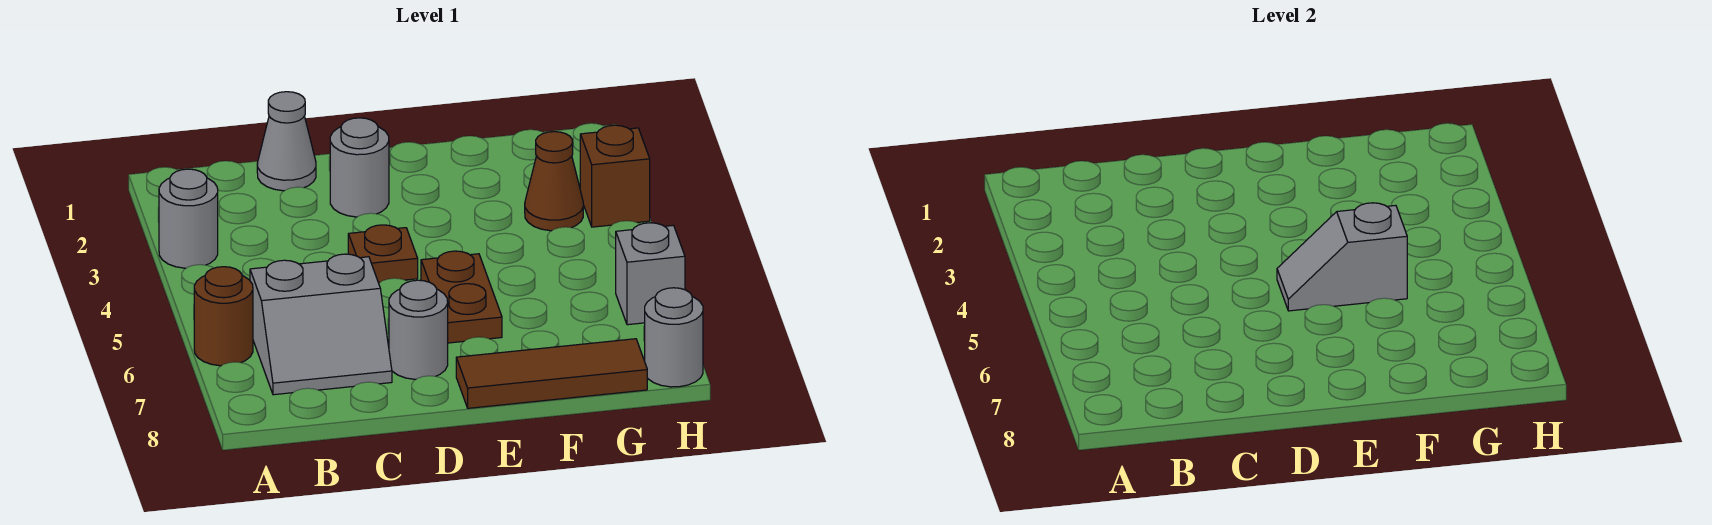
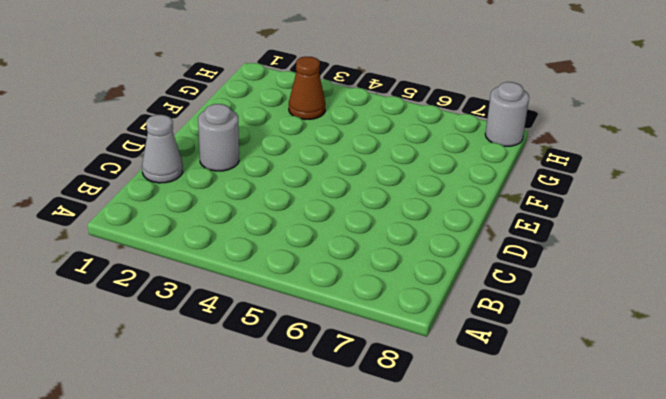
none -> grey 1x1 round brick [159,169,218,268]
none -> brown 1x1 round brick [194,267,253,366]
none -> grey 2x2 slope [250,254,392,395]

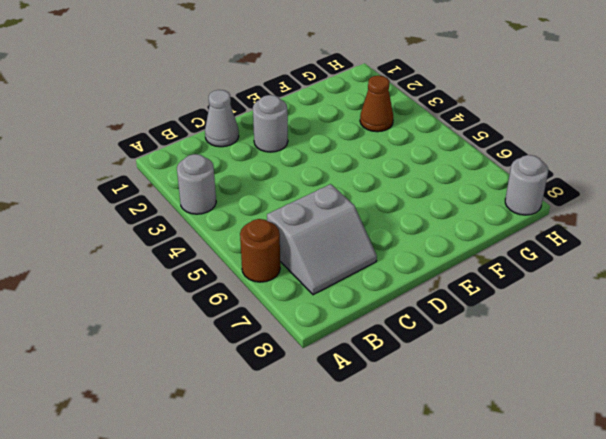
none -> brown 1x1 plate [348,225,418,283]
none -> grey 1x1 round brick [389,280,448,379]
none -> brown 1x2 plate [421,251,502,343]

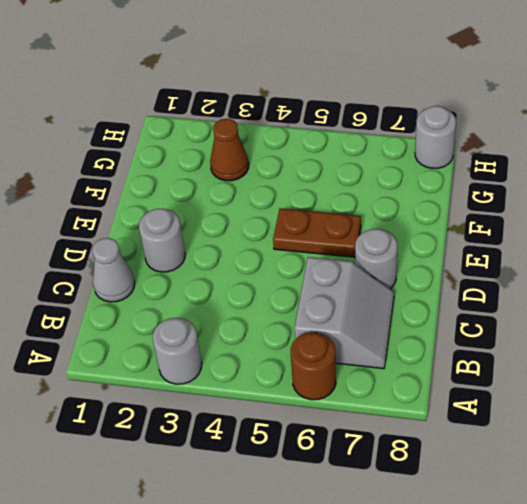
none -> brown 1x1 plate [348,225,418,283]
none -> brown 1x3 tile [456,339,647,408]
none -> brown 1x1 brick [580,125,650,227]

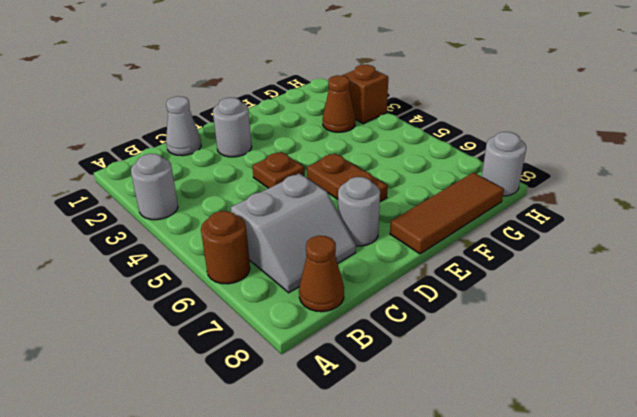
brown 1x1 cone [299,236,344,312] -> none
none -> grey 1x1 brick [616,223,685,325]
none -> grey 1x2 slope [1277,203,1407,311]

